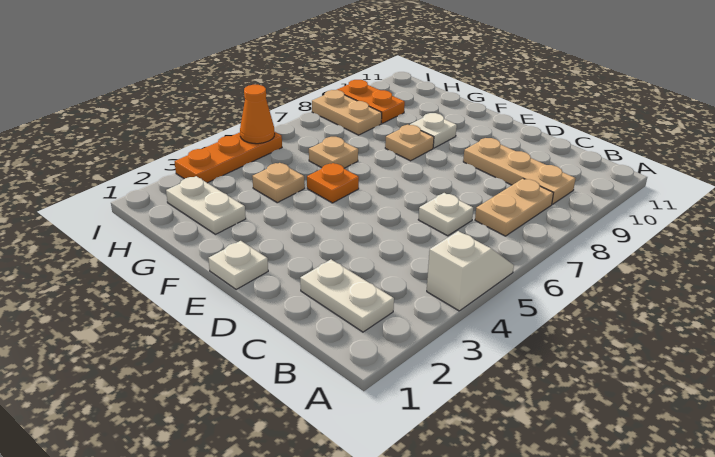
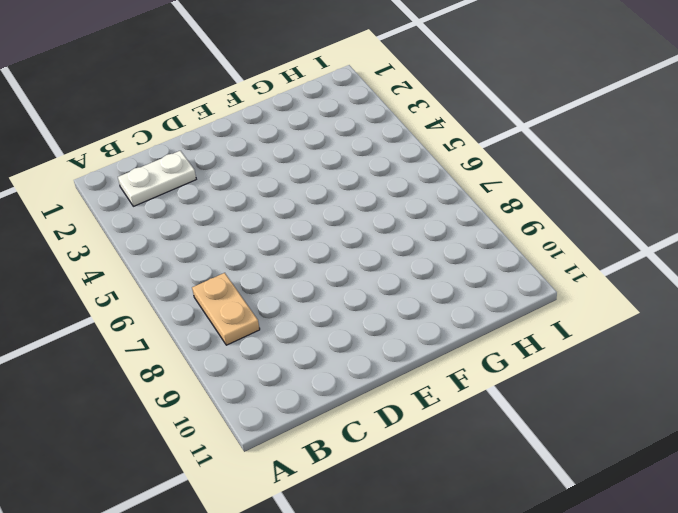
none -> white 1x2 slope [427,231,514,311]
none -> tan 1x3 plate [463,138,576,204]
none -> white 1x1 plate [418,193,473,236]

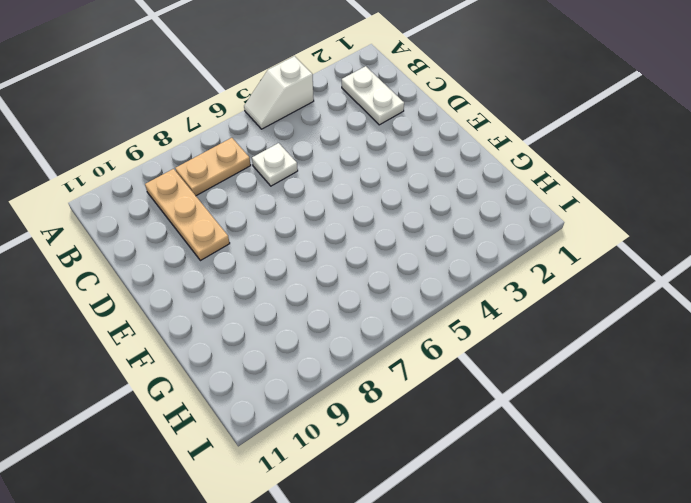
none -> white 1x1 plate [208,241,268,290]
none -> orange 1x1 plate [307,163,359,203]
none -> tan 1x1 plate [385,125,434,161]

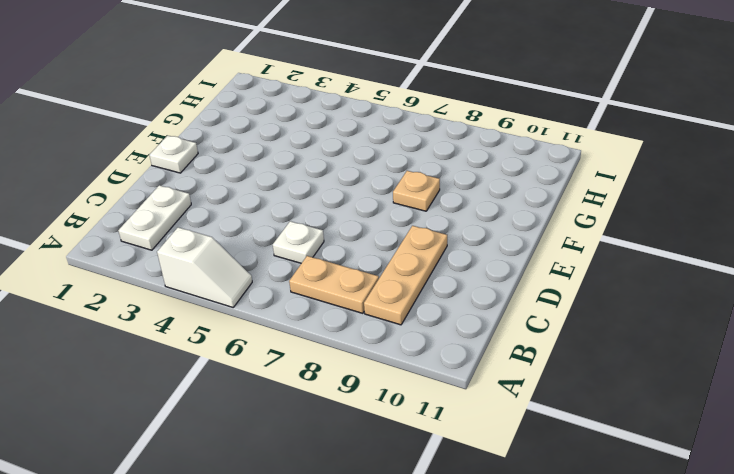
none -> orange 1x1 plate [307,163,359,203]
none -> white 1x1 plate [410,113,457,148]
none -> white 1x2 plate [166,176,246,234]

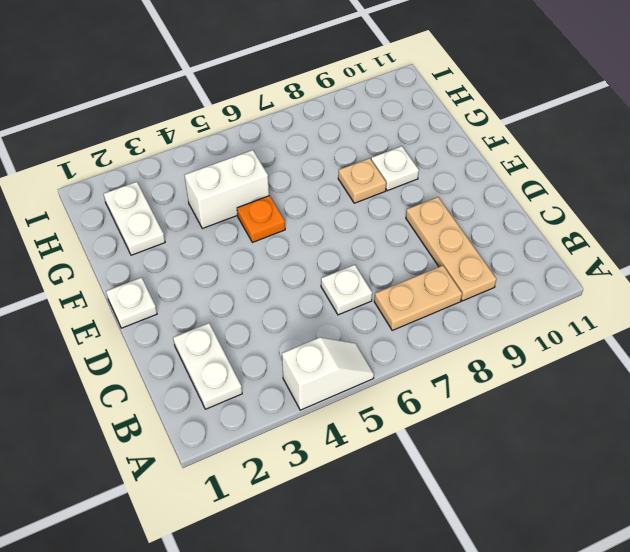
white 1x2 brick [185,150,269,229] -> tan 1x1 plate [252,163,305,203]
none -> tan 1x1 plate [309,137,358,168]
none -> tan 1x2 plate [312,90,382,135]
none -> orange 1x2 plate [337,80,405,123]

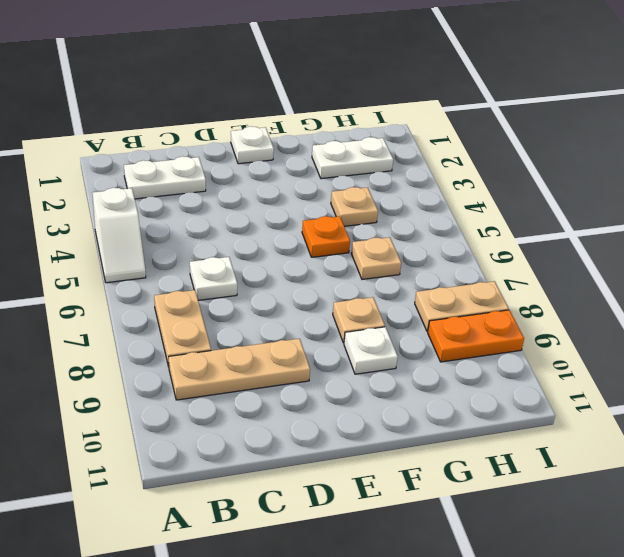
none -> orange 1x3 plate [175,132,282,183]
none -> orange 1x1 cone [240,85,275,144]

